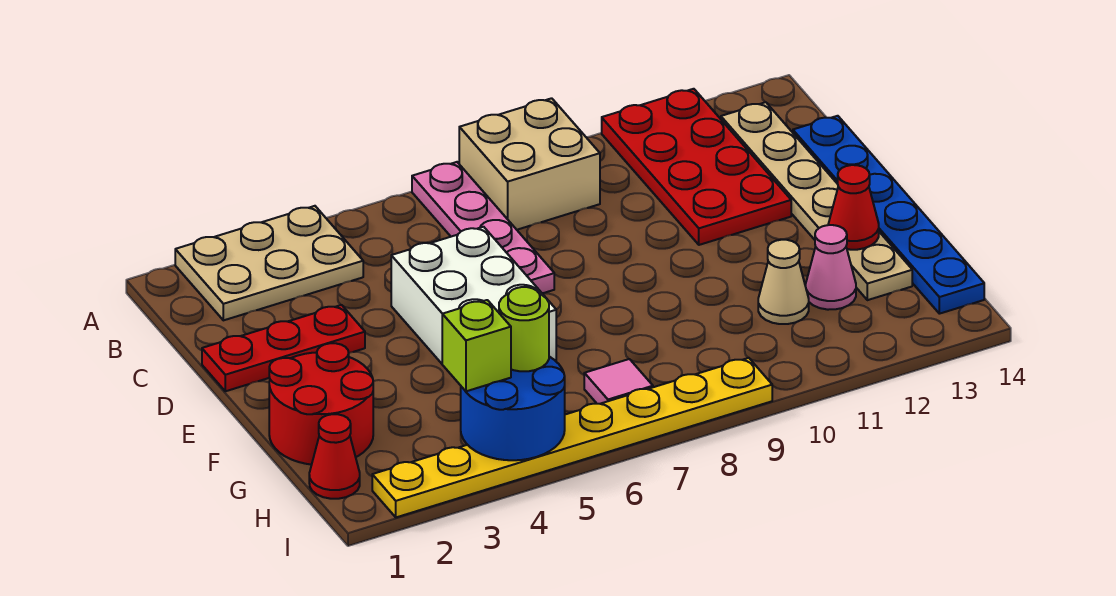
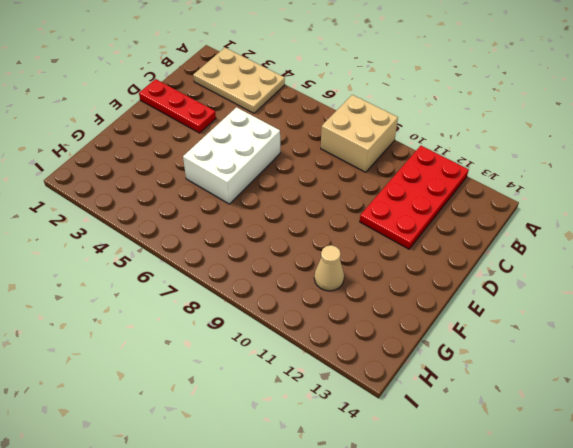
none -> pink 1x4 plate [412,162,554,293]
none -> tan 1x6 plate [721,102,912,300]
none -> blue 1x6 plate [793,116,984,314]

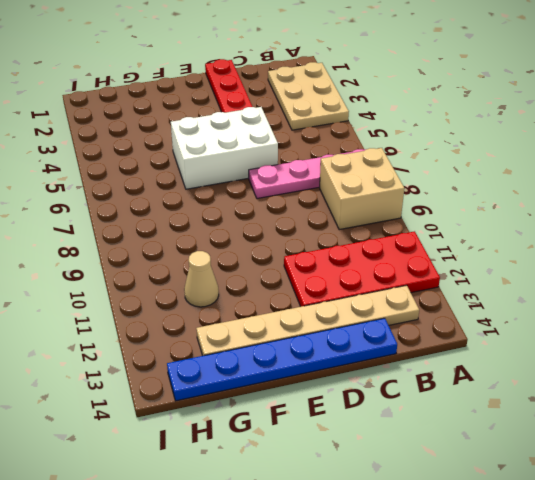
none -> red 2x2 round brick [269,343,373,465]
none -> pink 1x1 cone [806,225,856,310]
none -> red 1x1 cone [309,414,360,499]

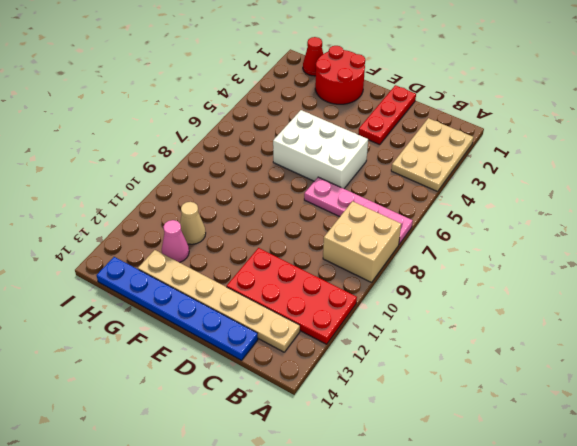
none -> pink 1x1 tile [584,359,653,404]
none -> yellow 1x8 plate [372,358,772,517]
none -> red 1x1 cone [828,165,879,250]

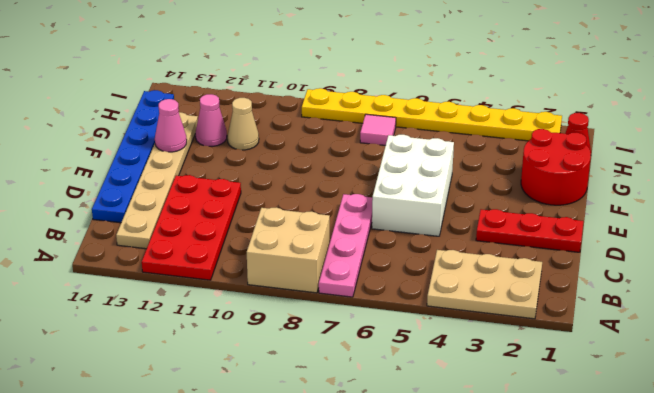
pink 1x1 cone [155,99,187,152] -> red 1x1 cone [828,165,879,250]
none -> blue 2x2 round brick [461,357,565,460]
none -> lime 1x1 brick [442,300,511,391]
none -> lime 1x1 round brick [499,287,549,371]

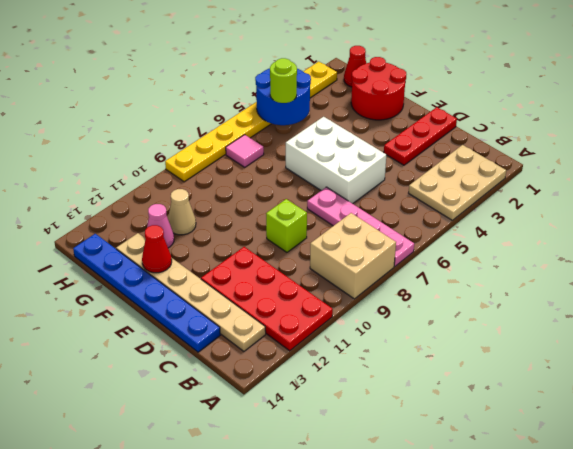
lime 1x1 brick [266,199,307,252] -> lime 1x1 brick moved to [442,300,511,391]

